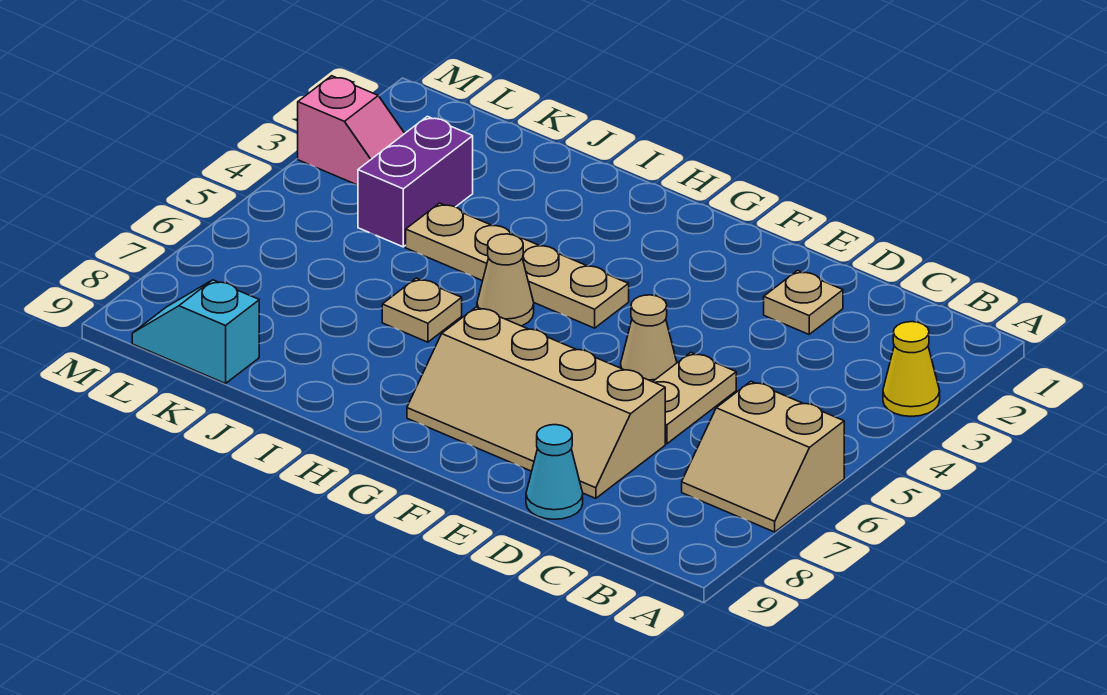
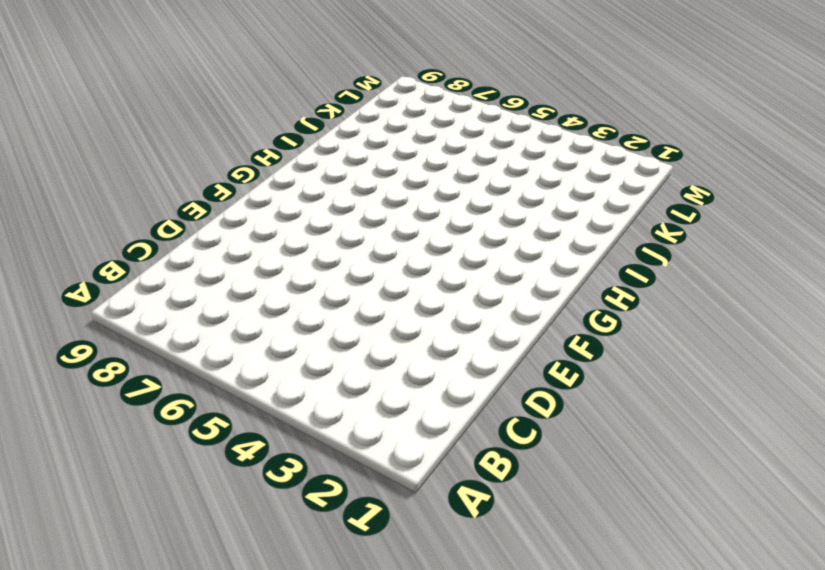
none -> yellow 1x1 cone [883,322,940,416]
none -> tan 2x2 slope [682,381,844,532]
none -> tan 1x1 plate [764,270,843,334]

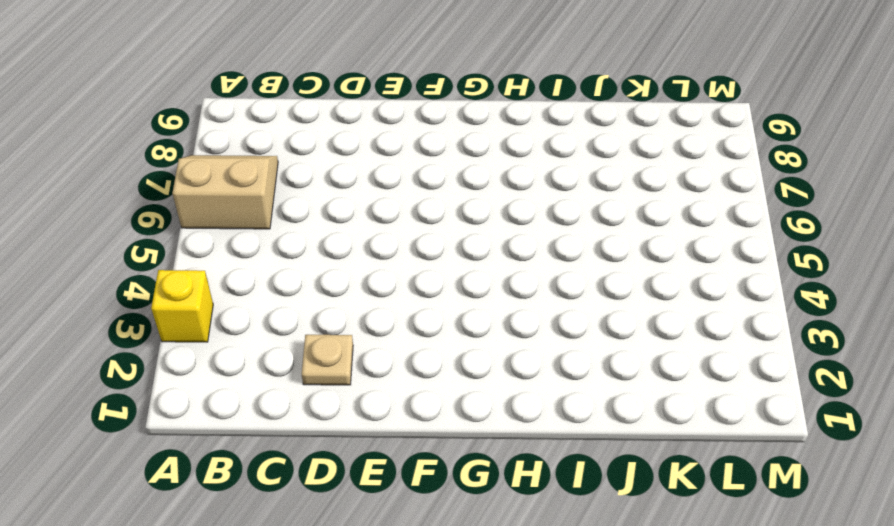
yellow 1x1 brick [151,270,213,342] -> yellow 1x1 cone [883,322,940,416]
none -> tan 1x2 plate [653,353,736,444]
none -> tan 2x4 slope [407,307,665,498]
none -> cyan 1x1 cone [526,425,583,519]

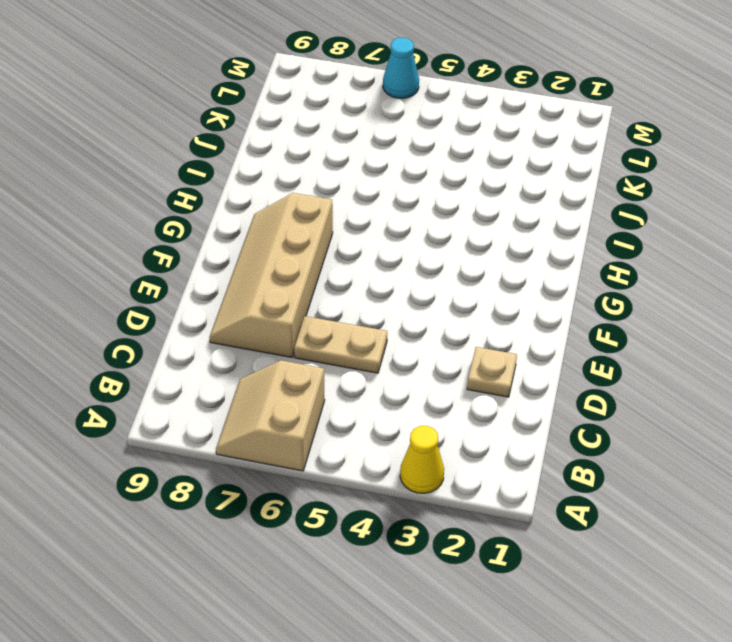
cyan 1x1 cone [383,38,419,98] -> cyan 1x1 cone moved to [526,425,583,519]
none -> tan 1x1 cone [621,295,677,382]
none -> tan 1x4 plate [406,203,629,328]
none -> tan 1x1 cone [477,234,534,326]

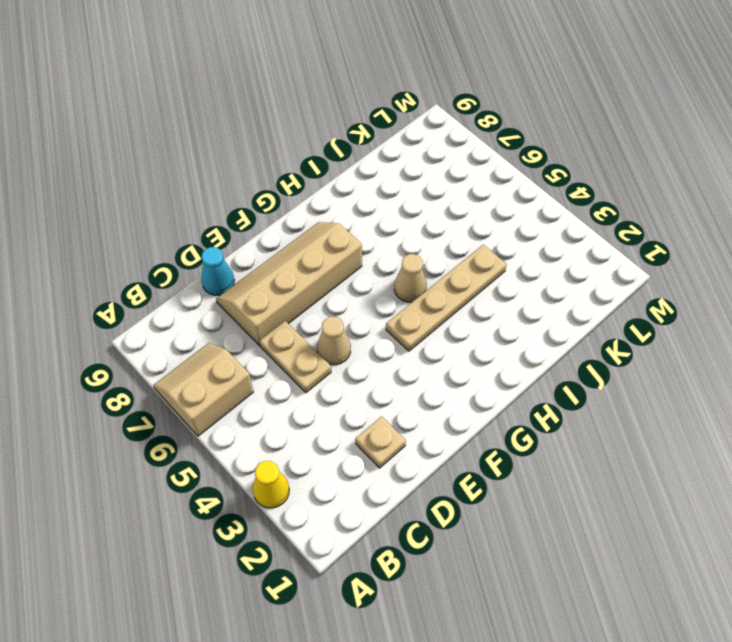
none -> tan 1x1 plate [382,278,462,342]
none -> purple 1x2 brick [358,116,473,247]
none -> cyan 1x2 slope [132,280,259,384]

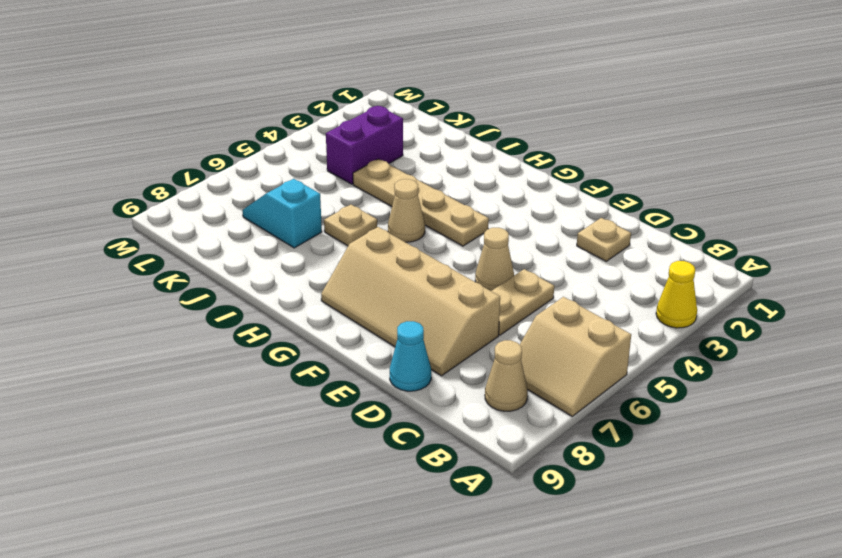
tan 1x1 cone [485,340,528,411] -> none
cyan 1x2 slope [242,179,322,248] -> cyan 1x2 slope moved to [132,280,259,384]
none -> pink 1x2 slope [298,76,405,185]

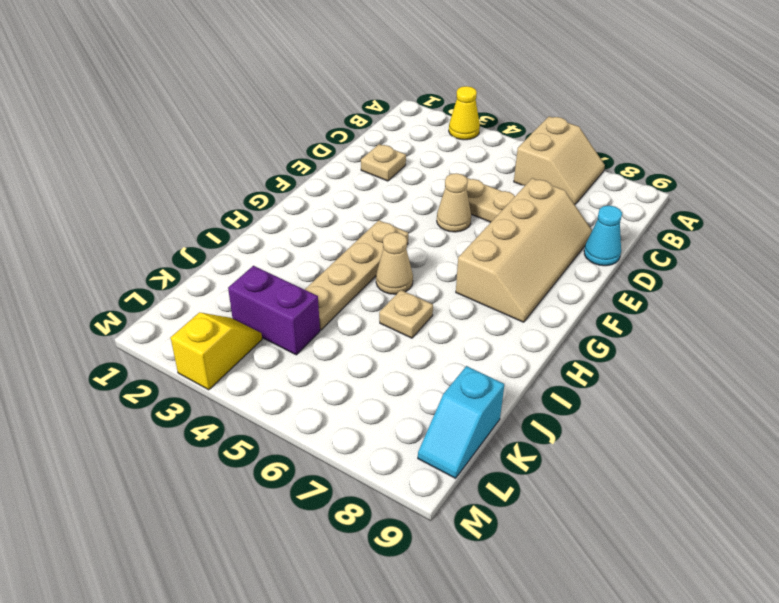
yellow 1x2 slope [171,313,262,390] -> pink 1x2 slope [298,76,405,185]

